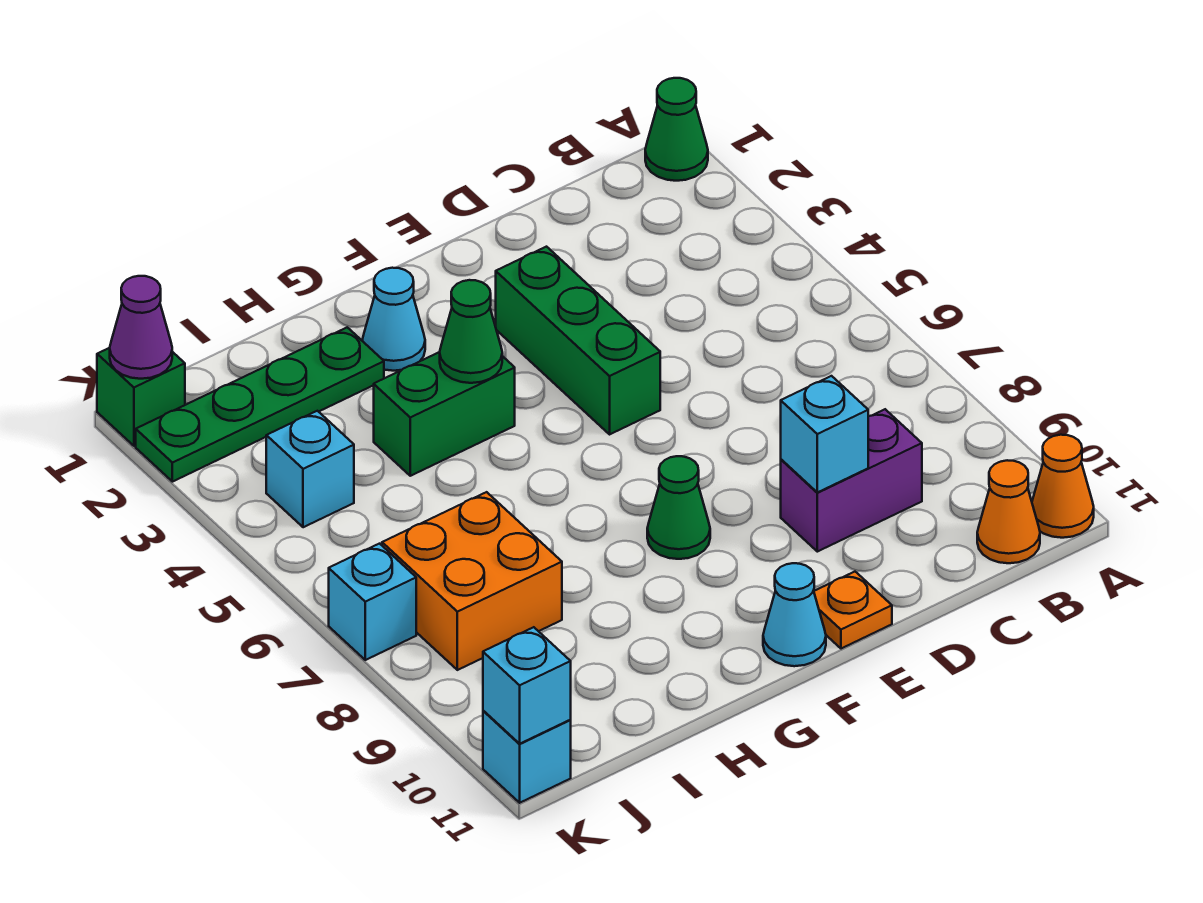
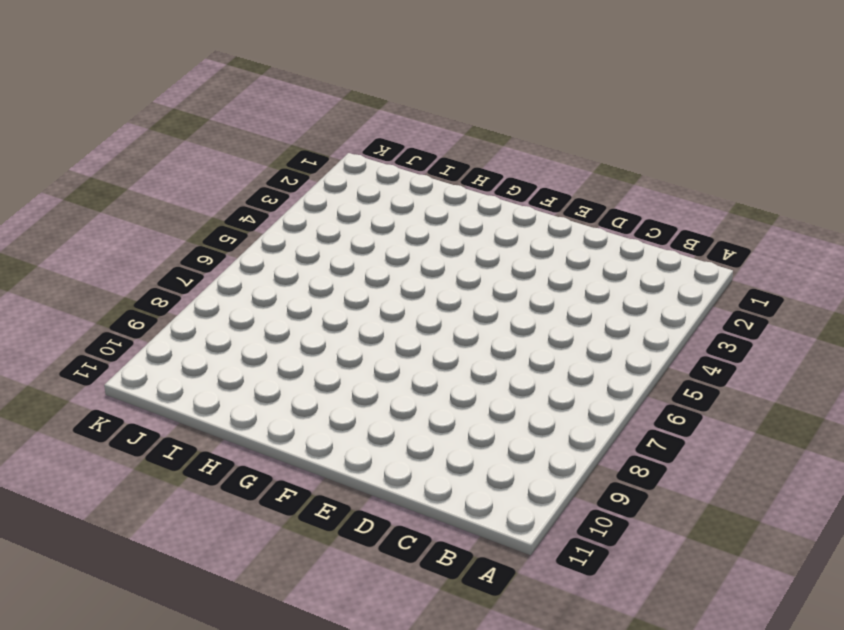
none -> green 1x1 cone [645,78,708,181]
none -> orange 1x1 cone [1032,435,1094,538]
none -> orange 1x1 cone [977,460,1040,563]

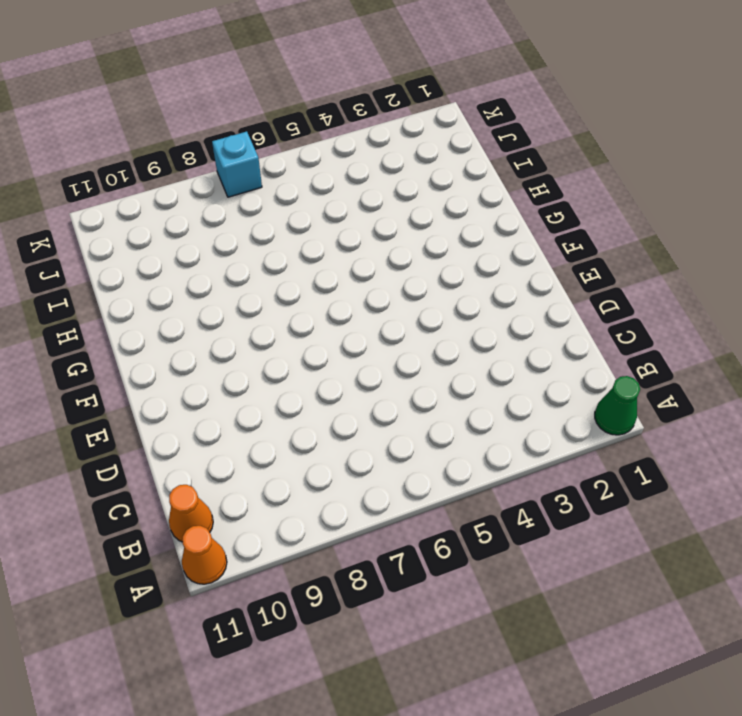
none -> purple 1x2 brick [781,409,922,552]
none -> green 1x3 brick [496,247,660,434]
none -> orange 1x1 plate [814,572,892,649]

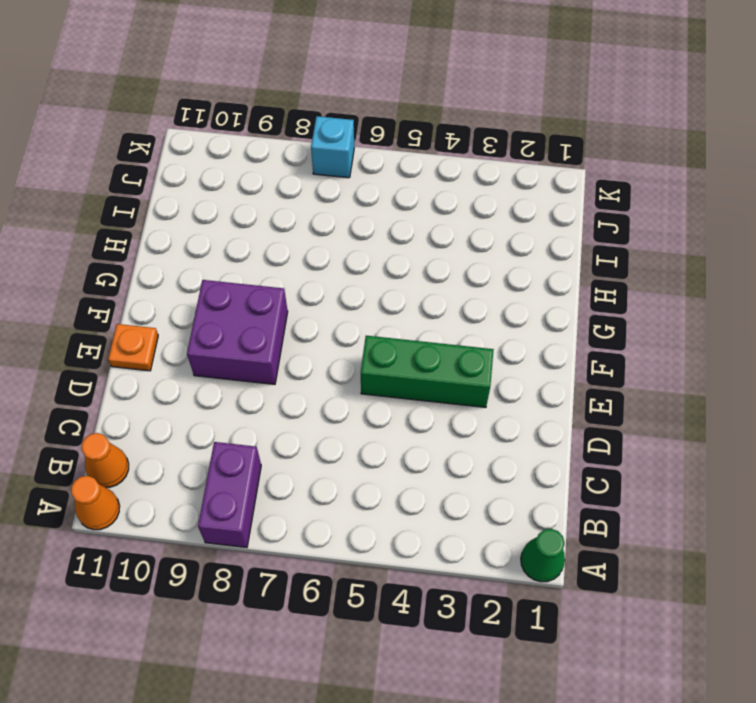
purple 1x2 brick [198,442,261,548] -> purple 1x2 brick moved to [781,409,922,552]
purple 2x2 brick [187,280,288,384] -> green 1x1 cone [647,456,710,559]
none -> cyan 1x1 cone [763,563,826,666]
none -> cyan 1x1 cone [362,268,425,371]
none -> green 1x2 brick [374,352,515,476]

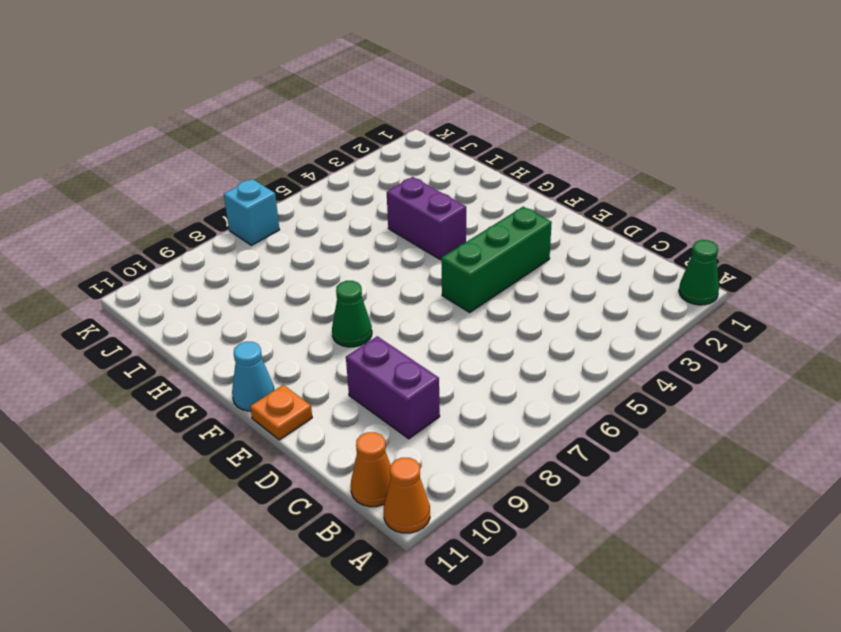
purple 1x2 brick [387,177,466,260] -> green 1x2 brick [374,352,515,476]
none -> cyan 1x1 cone [362,268,425,371]
none -> green 1x4 plate [136,327,384,482]
none -> orange 2x2 brick [382,492,562,670]

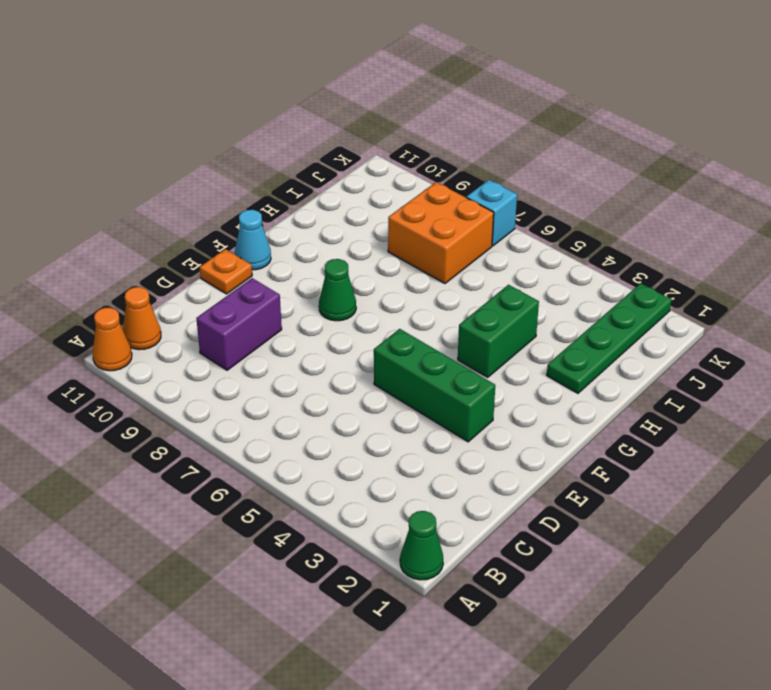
none -> cyan 1x1 cone [362,268,425,371]
none -> cyan 1x1 brick [266,411,354,527]
none -> green 1x1 brick [97,348,185,446]

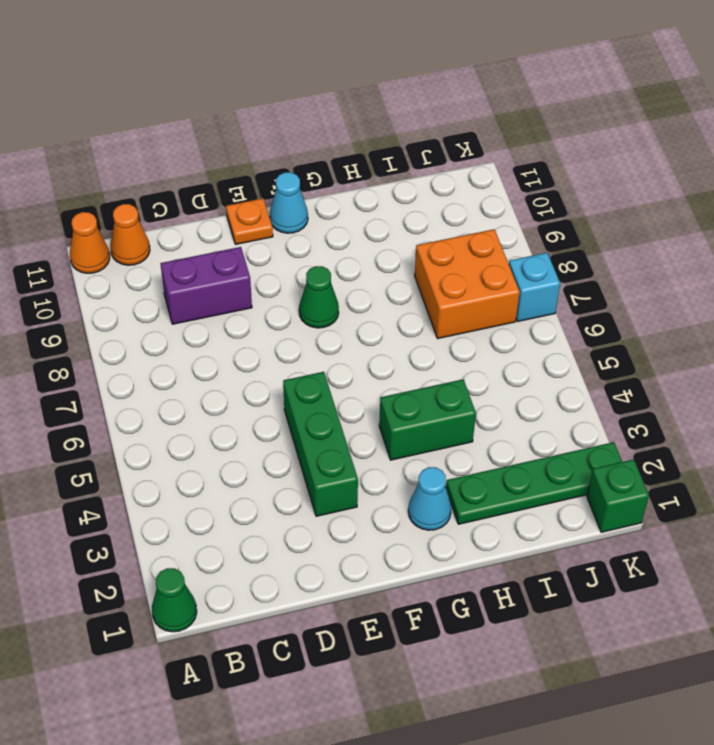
none -> cyan 1x1 brick [266,411,354,527]
none -> cyan 1x1 brick [483,711,571,803]
none -> cyan 1x1 brick [781,376,868,492]

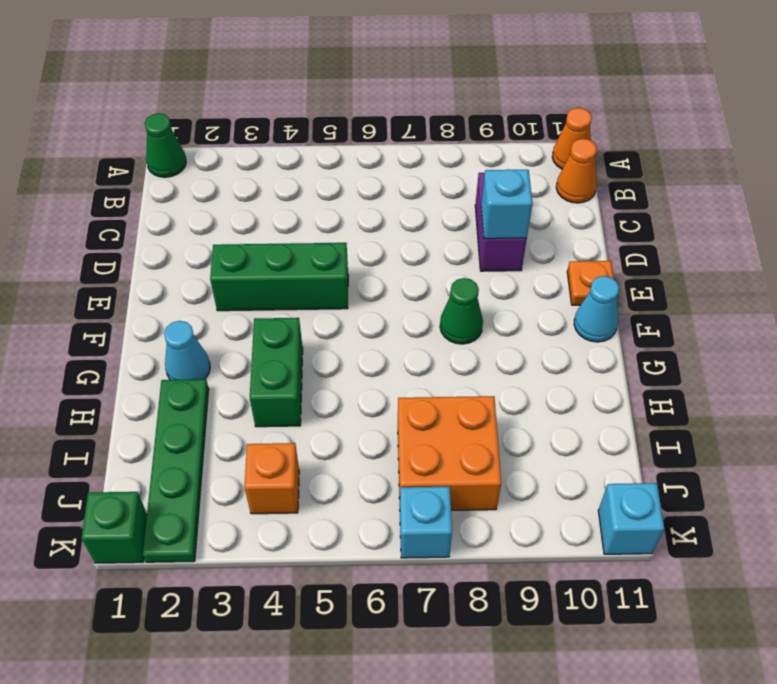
orange 1x1 brick [245,443,299,514] -> cyan 1x1 brick [266,411,354,527]
none -> green 1x1 cone [440,280,502,383]
none -> purple 1x1 cone [110,276,172,379]
none -> cyan 1x1 brick [483,627,571,744]

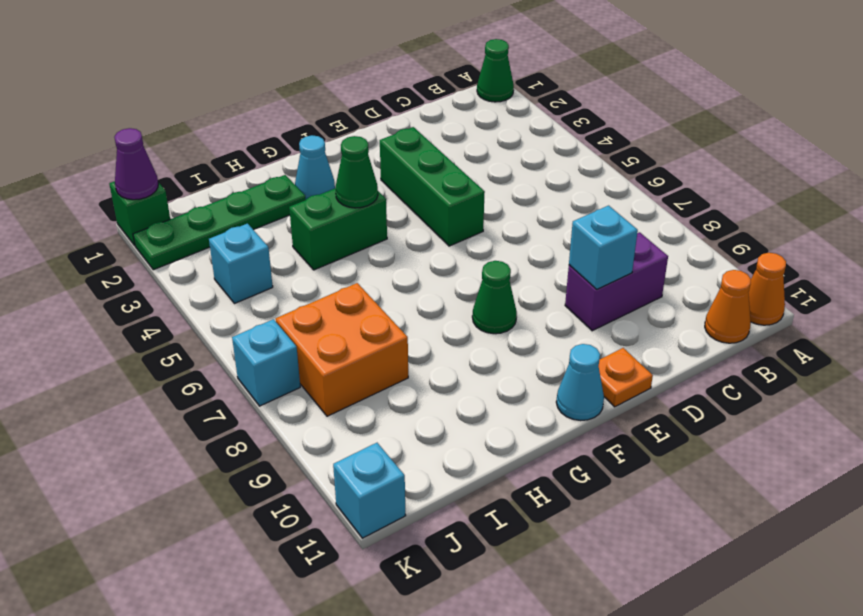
none -> cyan 1x1 brick [483,627,571,744]

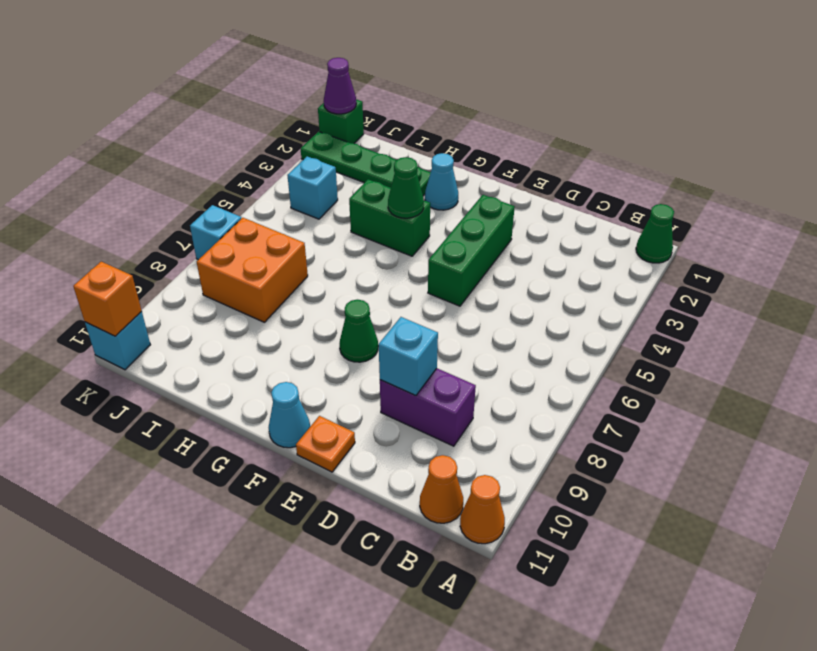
orange 1x1 brick [73,262,142,336] -> cyan 1x1 brick [483,627,571,744]

